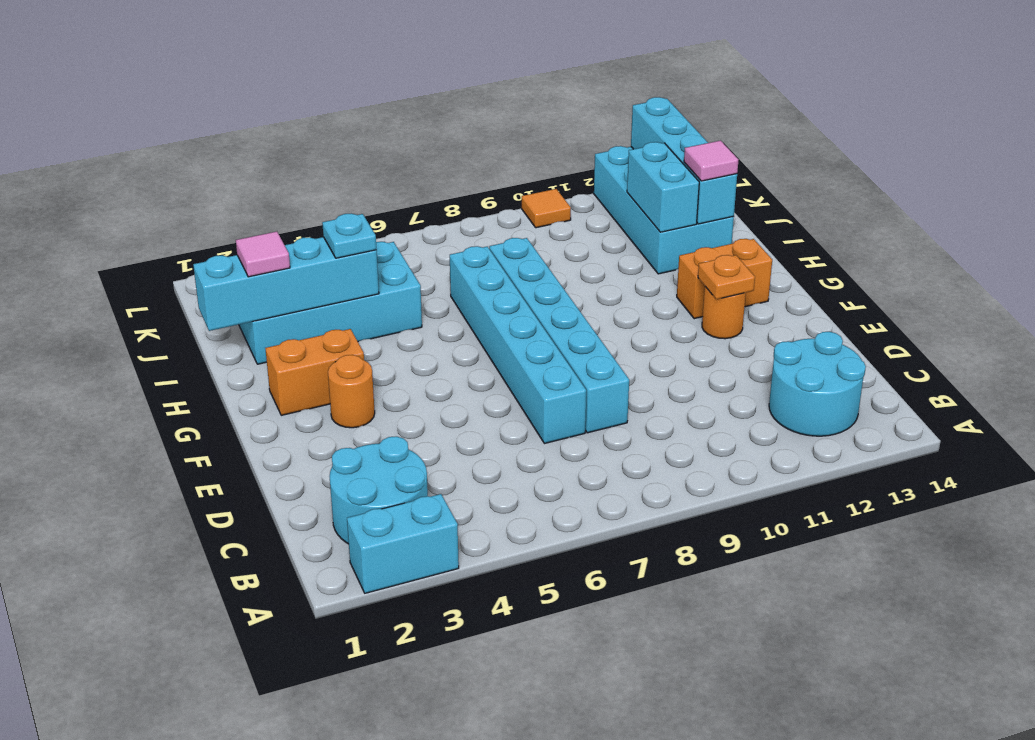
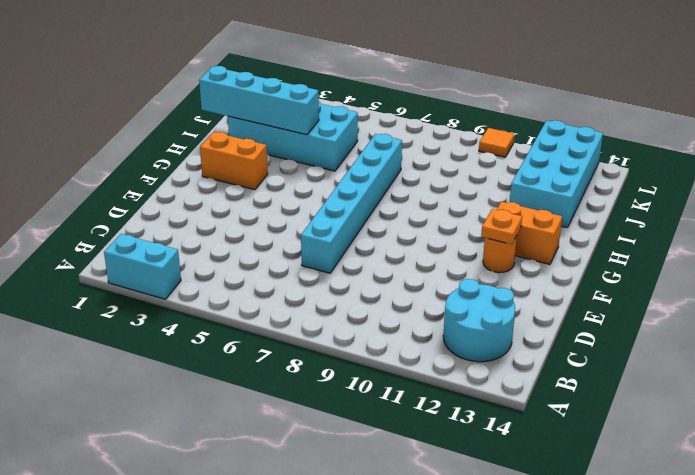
none -> cyan 2x2 round brick [329,436,428,544]
none -> cyan 1x6 brick [489,238,629,433]
none -> orange 1x1 round brick [328,355,375,428]

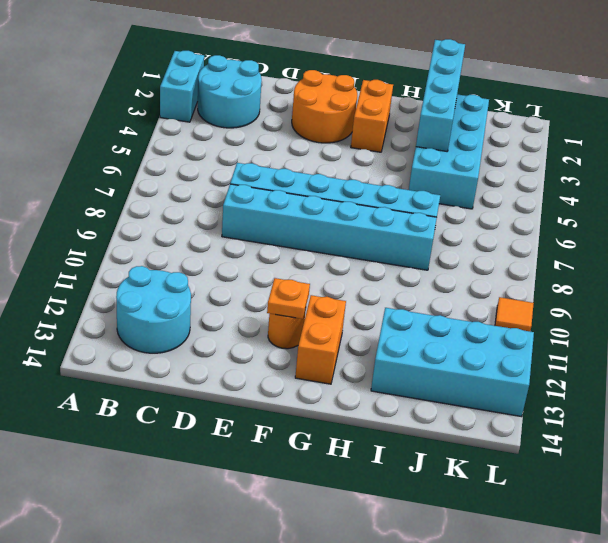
orange 2x2 round brick [292,70,357,143] -> orange 1x1 round brick [328,355,375,428]
none -> cyan 1x2 brick [627,142,699,232]
none -> cyan 1x4 brick [631,97,737,224]
none -> pink 1x1 tile [236,232,290,277]

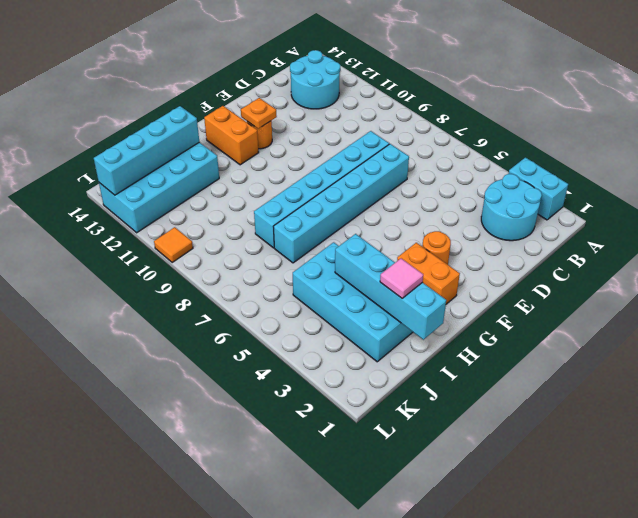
none -> cyan 1x2 brick [627,142,699,232]
none -> cyan 1x1 plate [322,214,377,258]
none -> pink 1x1 tile [684,141,739,181]

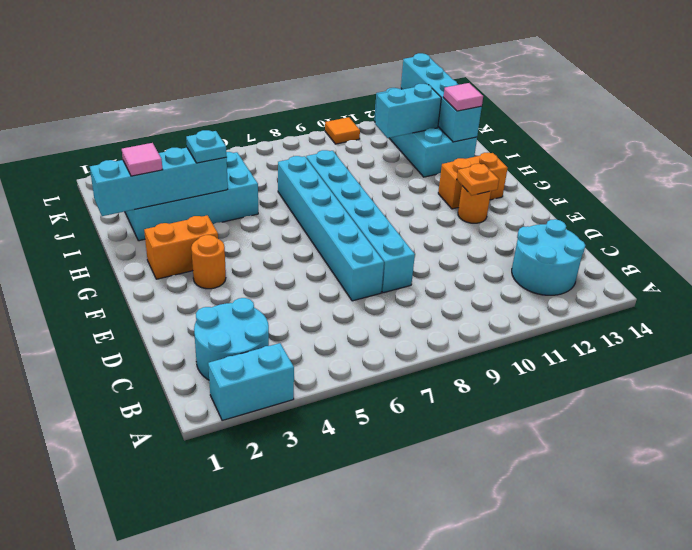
cyan 1x2 brick [375,84,441,138] -> cyan 1x2 brick turned to [627,142,699,232]

